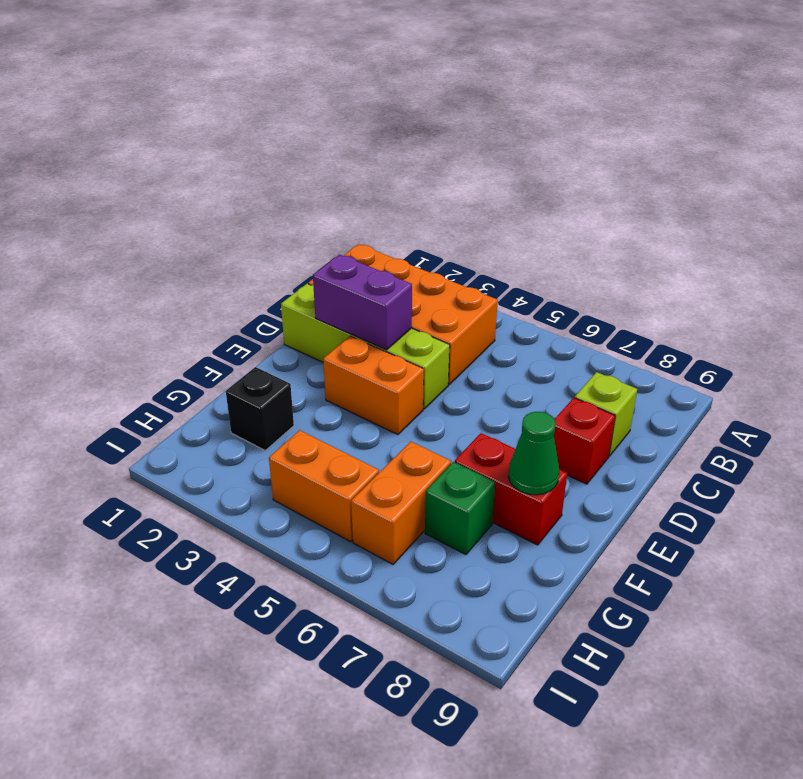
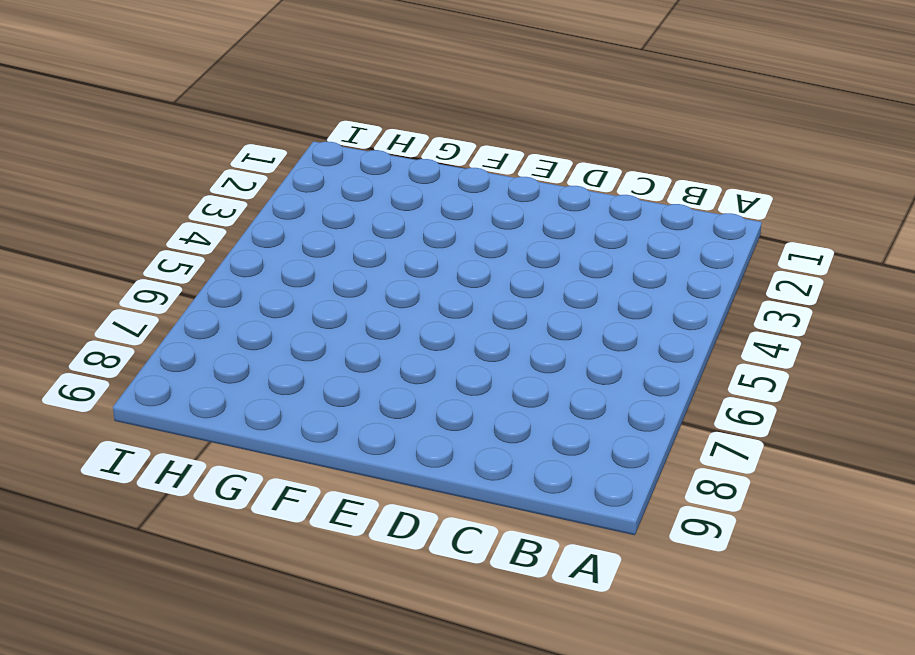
none -> orange 2x4 brick [308,244,498,384]
none -> lime 1x1 brick [575,372,637,456]
none -> lime 1x4 brick [281,284,450,409]

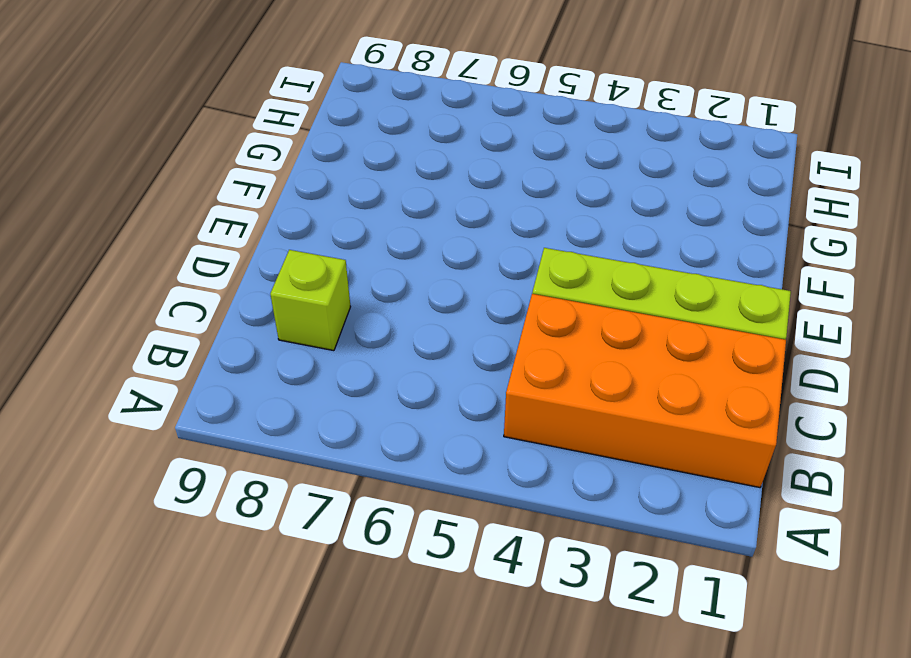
none -> red 1x1 brick [554,398,615,484]
none -> orange 1x2 brick [323,336,424,435]
none -> red 1x2 brick [455,433,567,545]

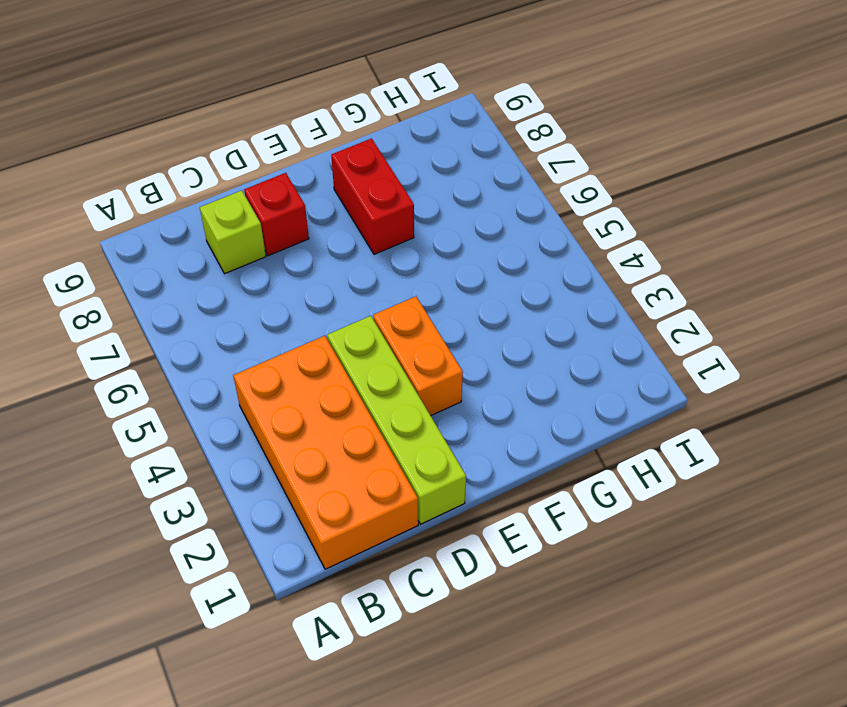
none -> black 1x1 brick [226,367,294,450]
none -> orange 1x2 brick [351,442,451,564]
none -> green 1x1 brick [425,462,495,555]

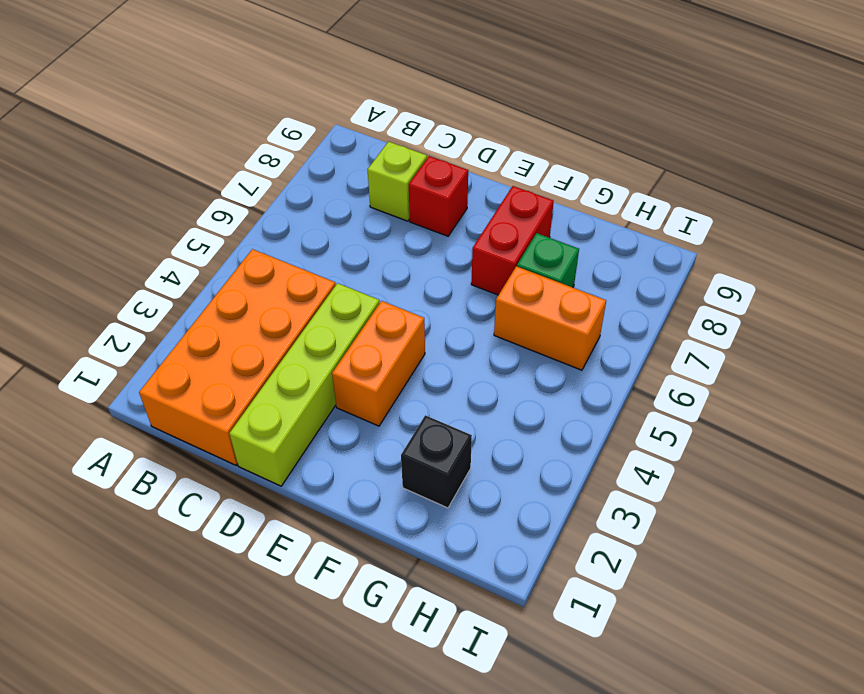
none -> orange 1x2 brick [269,430,379,542]
none -> purple 1x2 brick [313,254,412,350]
none -> green 1x1 cone [508,412,559,495]

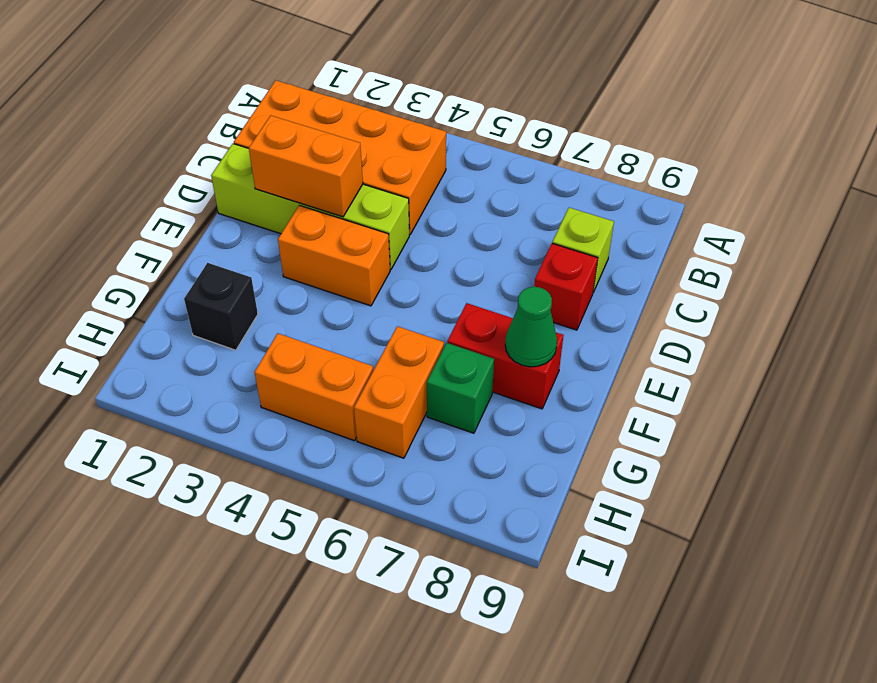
orange 1x2 brick [248,115,363,217] -> purple 1x2 brick [313,254,412,350]

